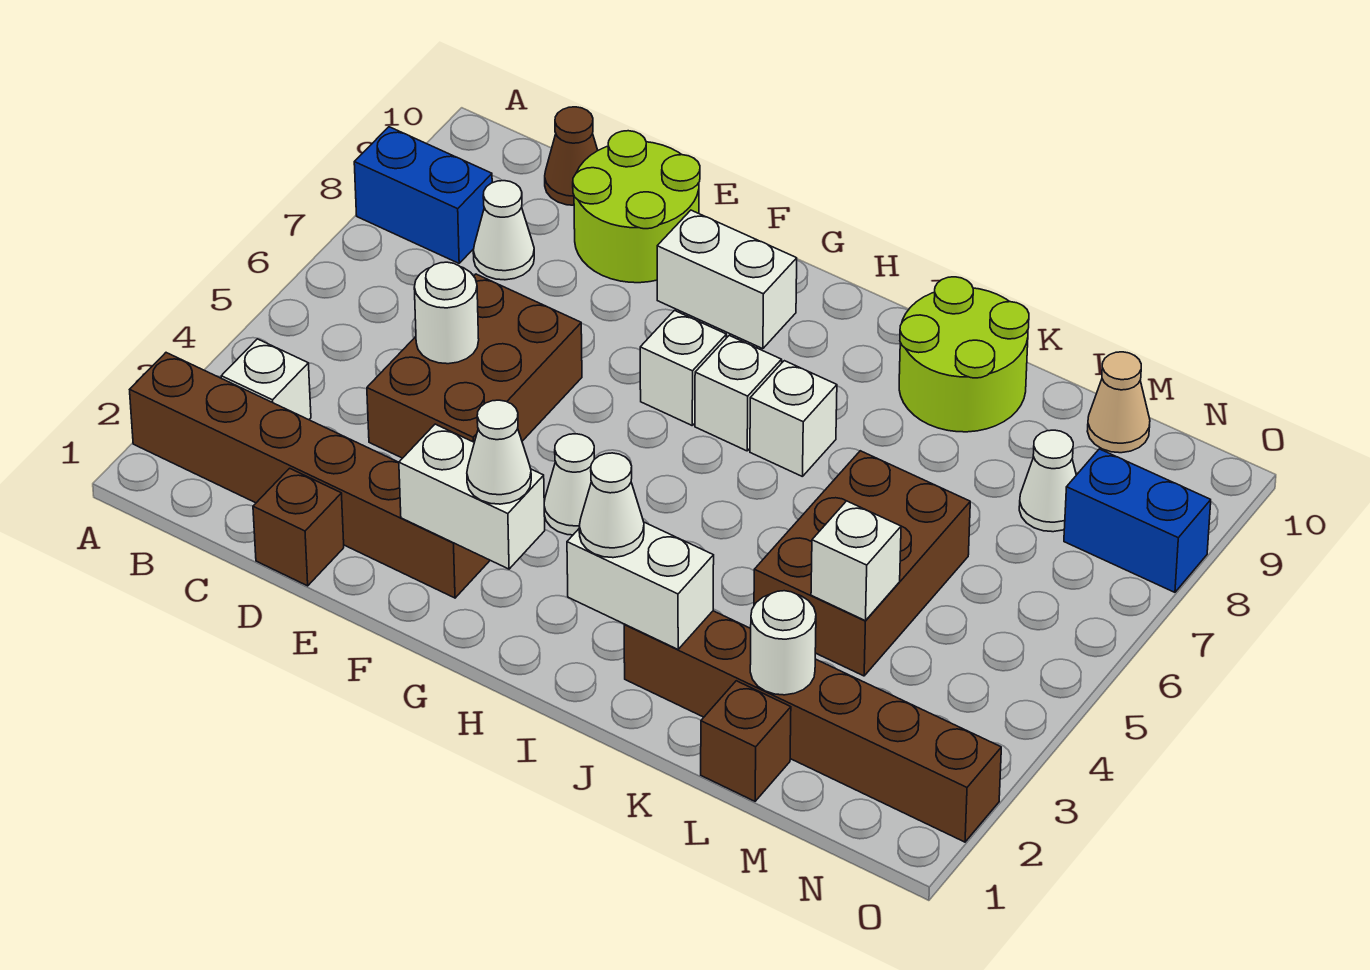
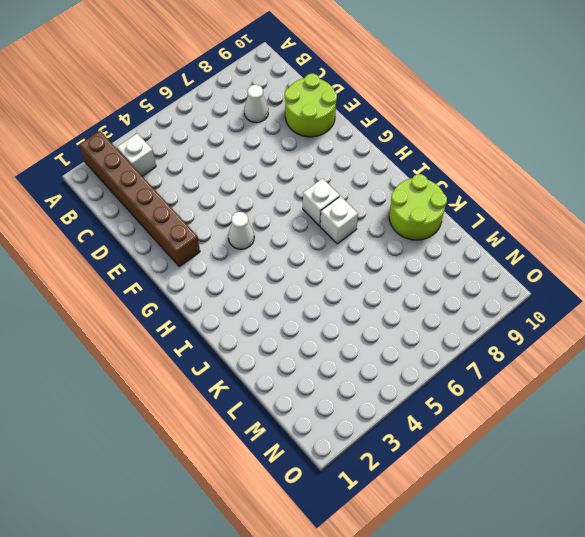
none -> blue 1x2 brick [354,127,492,263]
none -> brown 1x1 cone [545,107,598,205]
none -> brown 1x1 brick [253,468,344,586]

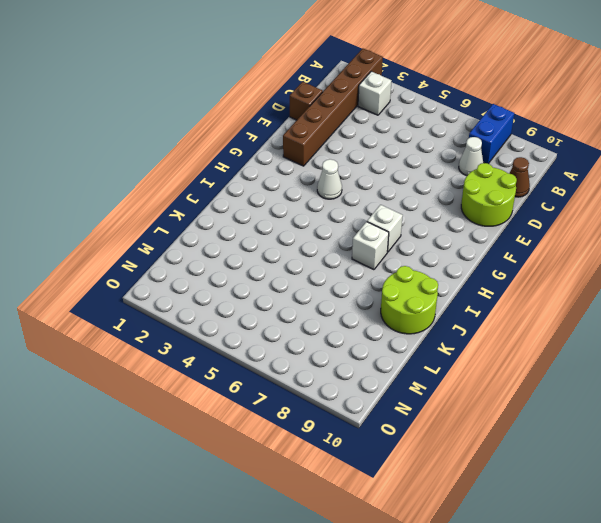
none -> brown 2x3 brick [367,274,582,458]
none -> white 1x2 brick [657,210,797,349]
none -> white 1x1 brick [640,310,726,425]

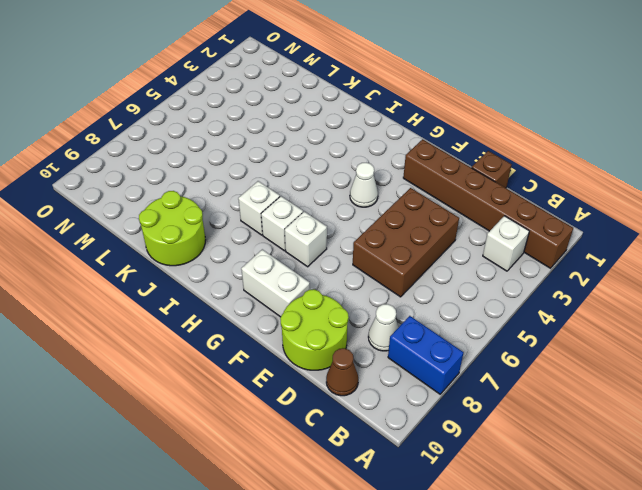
none -> brown 1x6 brick [624,611,1001,842]
none -> brown 2x3 brick [754,451,970,676]
none -> brown 1x1 brick [701,681,791,801]

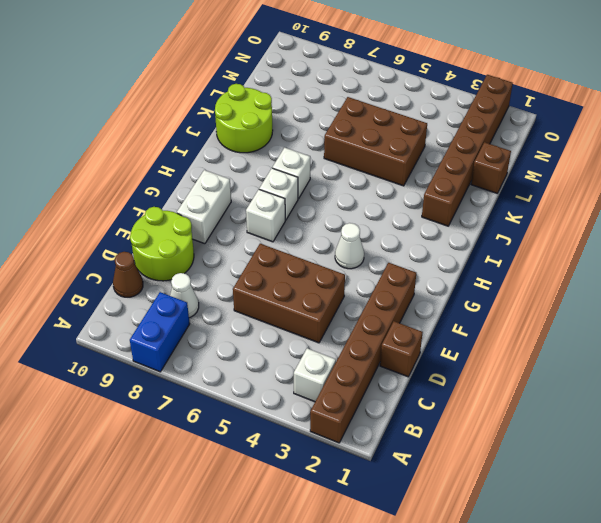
none -> white 1x1 cone [1019,430,1076,532]
none -> tan 1x1 cone [1087,352,1150,453]
none -> blue 1x2 brick [1064,449,1211,592]

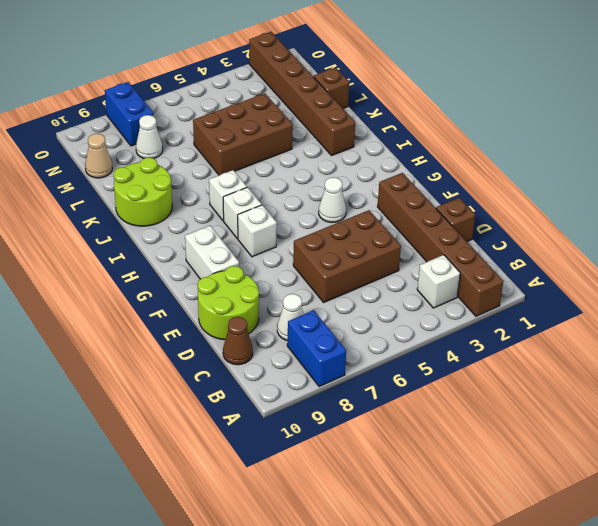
none -> white 1x1 round brick [414,262,479,364]
none -> white 1x2 brick [399,424,545,569]
none -> white 1x2 brick [567,522,714,649]

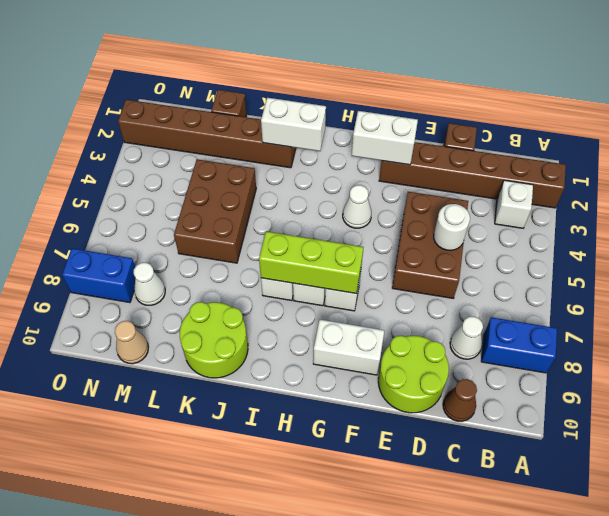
lime 1x3 brick [259,231,363,294] -> none
none -> white 1x1 round brick [750,591,816,695]
none -> white 1x1 brick [811,501,901,620]
none -> white 1x1 cone [467,400,531,504]

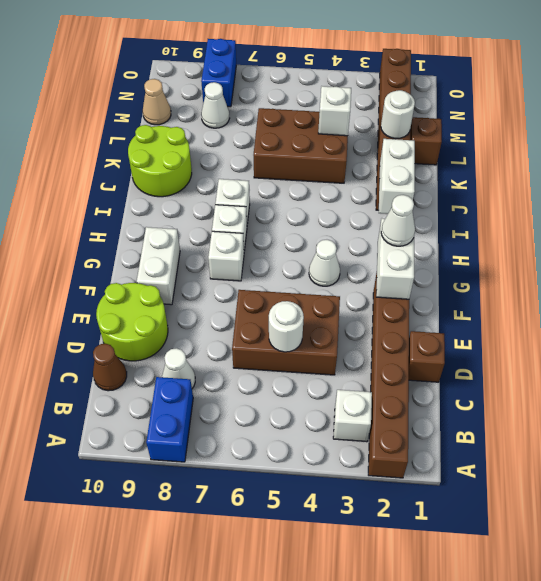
none -> white 1x1 cone [579,453,644,558]

